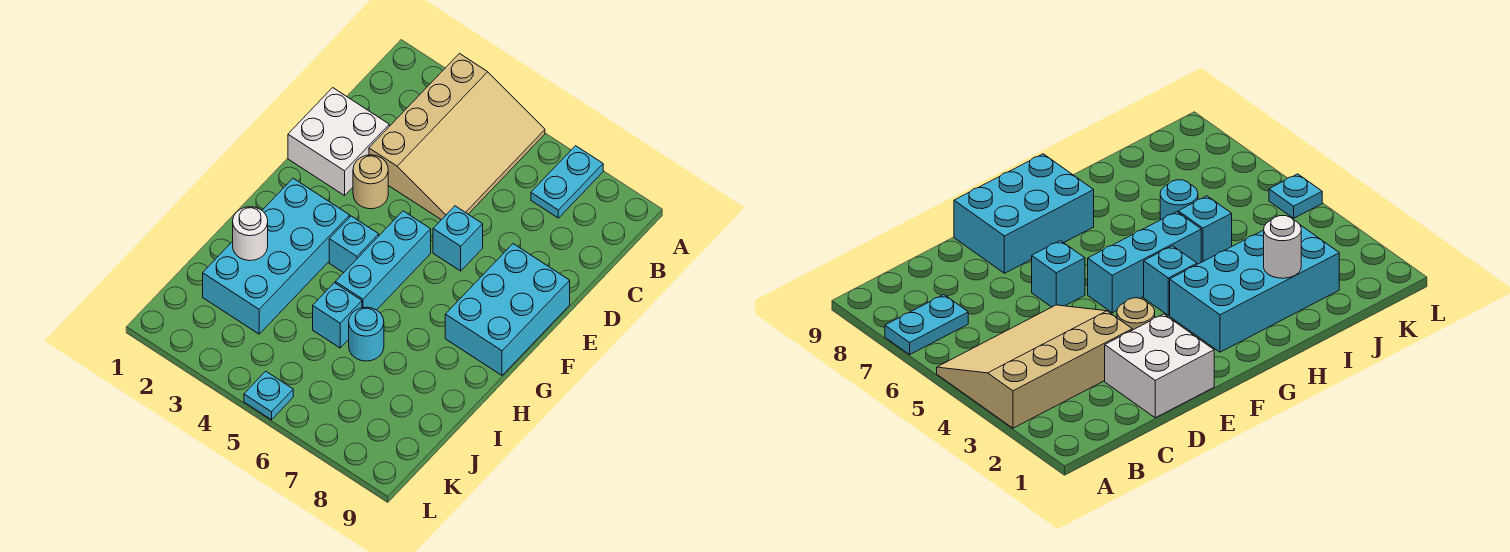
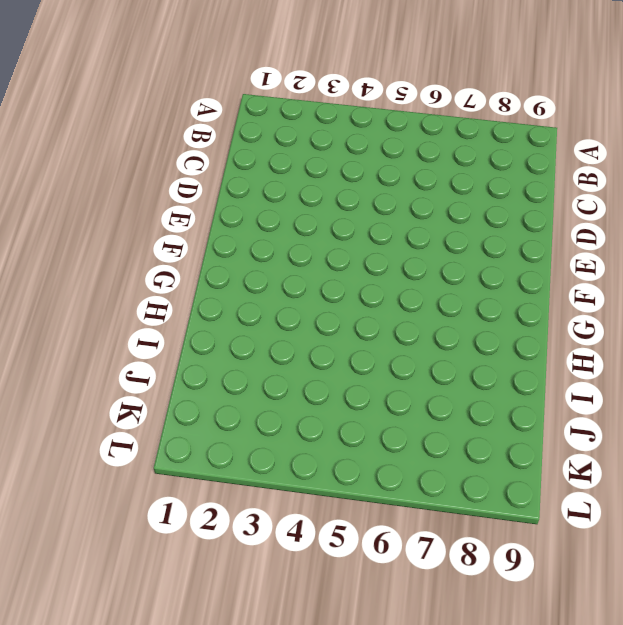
none -> tan 3x4 slope [369,54,545,220]
none -> cyan 1x2 plate [531,146,603,218]
none -> white 2x2 brick [288,88,389,196]

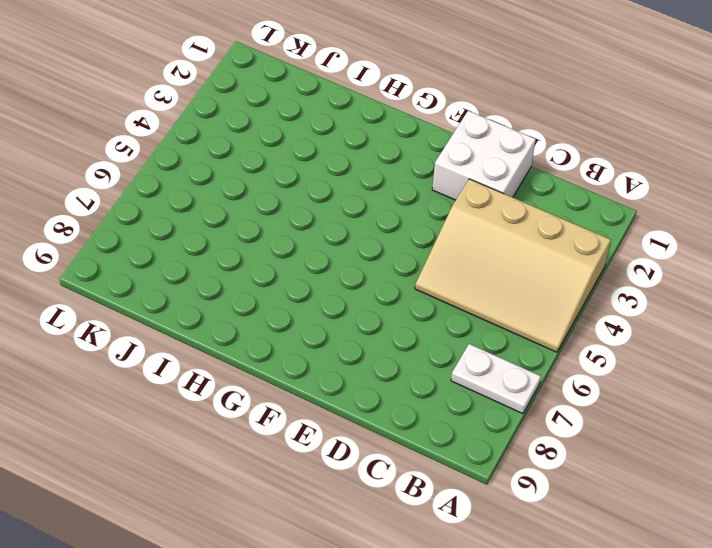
white 1x2 plate [451,344,541,414] -> cyan 1x2 plate [531,146,603,218]
none -> tan 1x1 round brick [353,155,388,209]
none -> cyan 1x1 brick [433,206,483,271]
none -> cyan 2x3 brick [445,244,570,375]

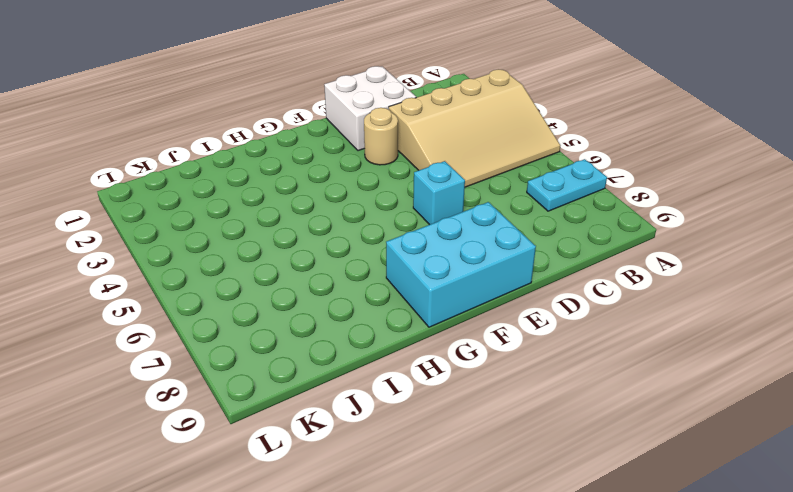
none -> cyan 1x3 brick [335,211,431,310]
none -> cyan 2x4 brick [203,178,350,334]
none -> cyan 1x1 brick [329,216,379,273]

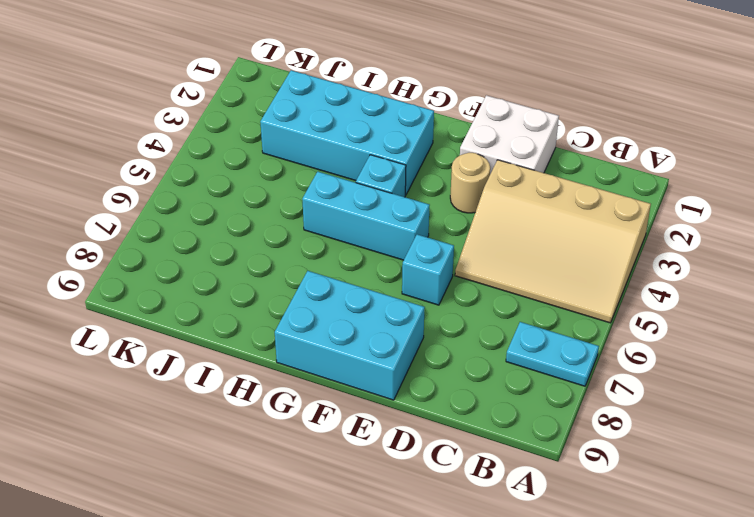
none -> cyan 1x1 brick [313,283,362,348]
none -> cyan 1x1 round brick [349,307,384,361]
none -> cyan 1x1 plate [244,371,293,420]

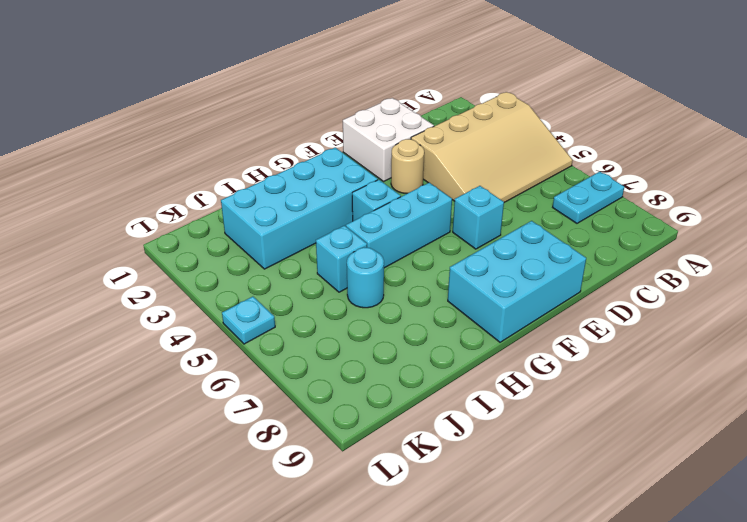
none -> white 1x1 round brick [233,207,268,261]

